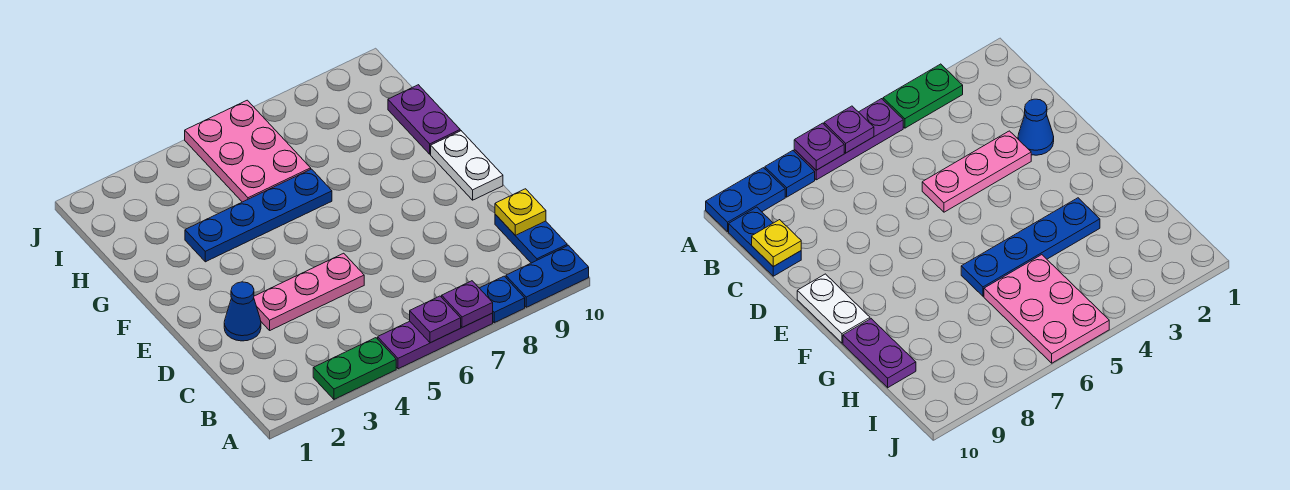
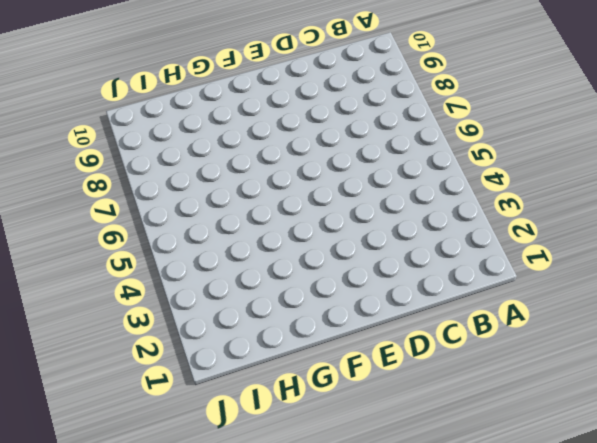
none -> green 1x2 plate [313,338,396,399]
none -> purple 1x3 plate [378,313,493,369]
none -> blue 1x1 plate [480,276,525,323]

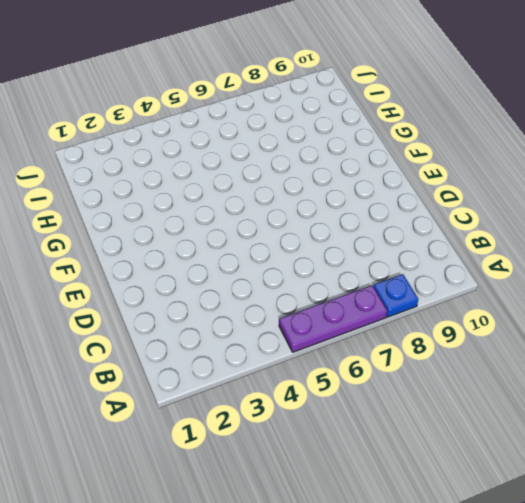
none -> green 1x2 plate [313,338,396,399]
none -> blue 1x2 plate [506,245,589,307]
none -> blue 1x2 plate [495,214,567,263]

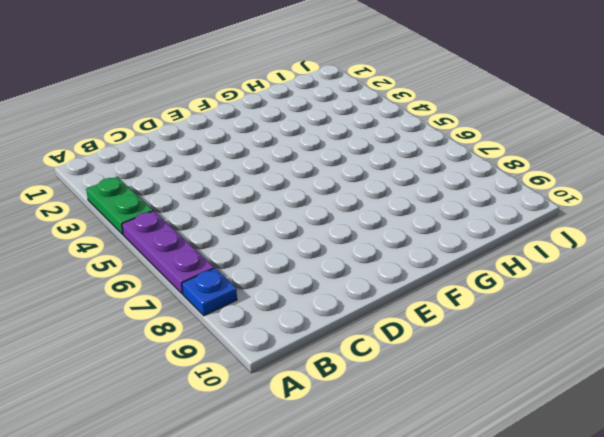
none -> blue 1x2 plate [506,245,589,307]
none -> blue 1x2 plate [495,214,567,263]
none -> blue 1x1 cone [224,282,261,341]

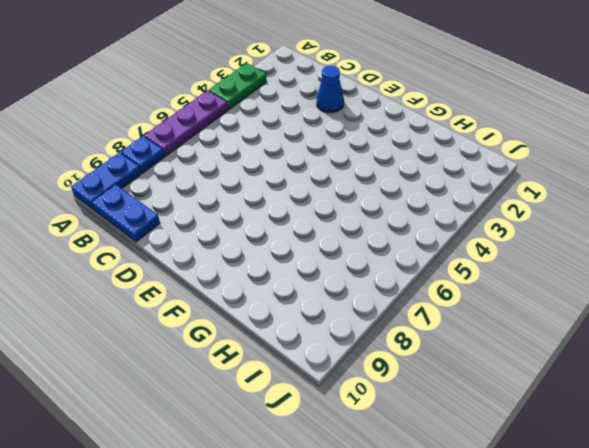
none -> pink 1x3 plate [254,253,364,330]
none -> white 1x2 plate [431,131,503,200]
none -> blue 1x4 plate [185,169,332,262]

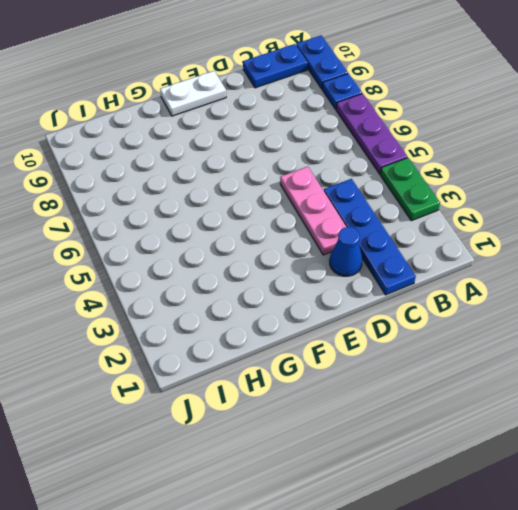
blue 1x4 plate [324,179,416,295] -> blue 1x4 plate moved to [185,169,332,262]
none -> purple 1x2 plate [388,85,460,154]
none -> pink 2x3 plate [185,100,311,202]
none -> purple 1x1 plate [410,296,461,343]

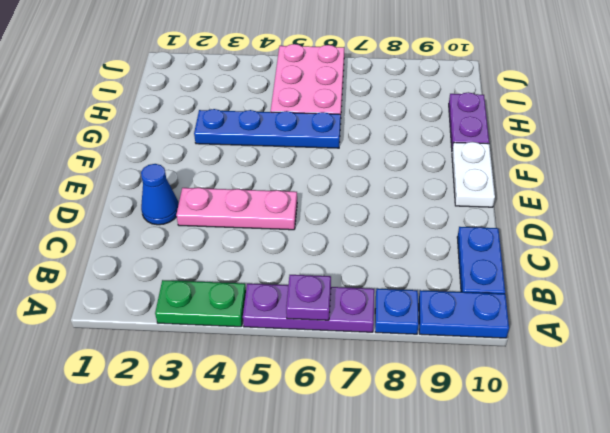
none -> purple 1x1 plate [442,281,493,327]
none -> yellow 1x1 plate [495,189,546,235]

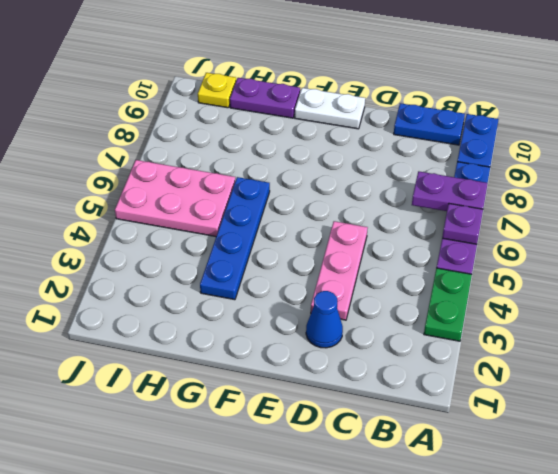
purple 1x2 plate [412,171,488,211] -> purple 1x1 plate [442,281,493,327]
yellow 1x1 plate [198,73,236,108] -> yellow 1x1 plate moved to [495,189,546,235]

